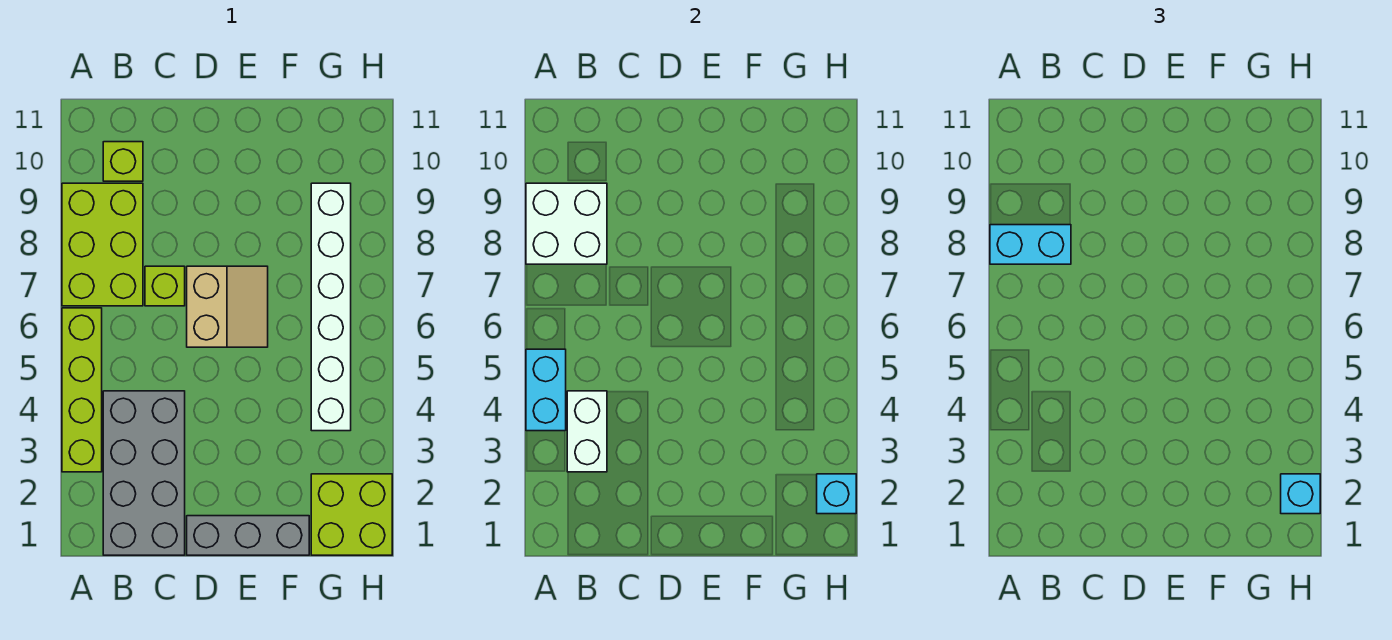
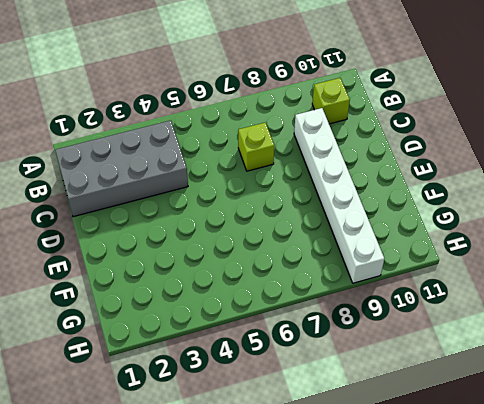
white 1x6 brick [294,108,384,283] -> white 1x6 brick turned to [311,183,351,431]
none -> lime 1x4 brick [62,308,102,472]
none -> lime 2x3 brick [62,183,143,306]
none -> grey 1x3 brick [187,516,309,555]

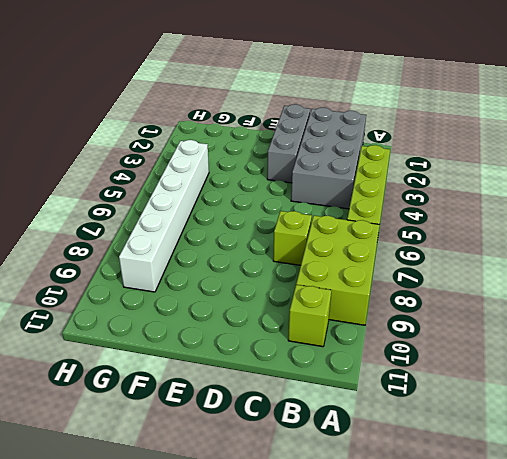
grey 1x3 brick [267,104,310,183] -> grey 1x3 brick turned to [187,516,309,555]
none -> tan 2x2 slope [187,266,268,347]
none -> lime 2x2 brick [311,474,392,555]
none -> cyan 1x2 brick [526,349,566,431]

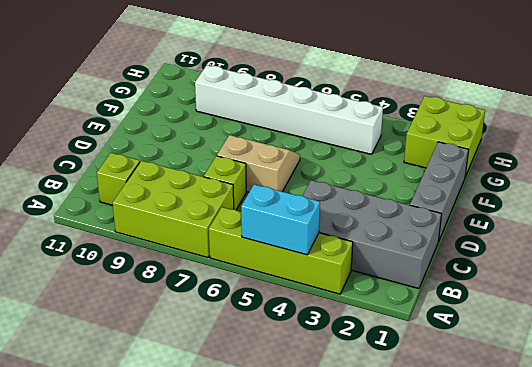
none -> white 2x2 brick [526,183,607,264]
none -> white 1x2 brick [567,391,607,472]
none -> cyan 1x1 brick [817,474,856,514]

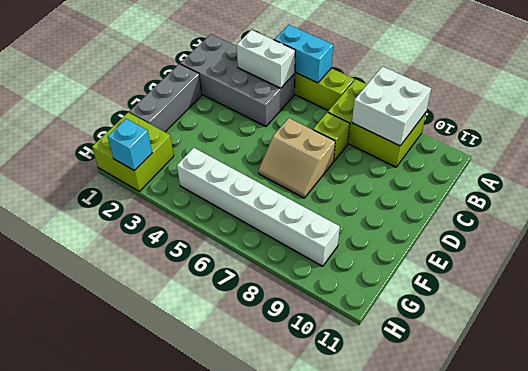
none -> lime 1x1 brick [103,142,143,181]
none -> cyan 1x2 brick [990,225,1071,264]
none -> cyan 1x1 brick [1281,474,1320,514]

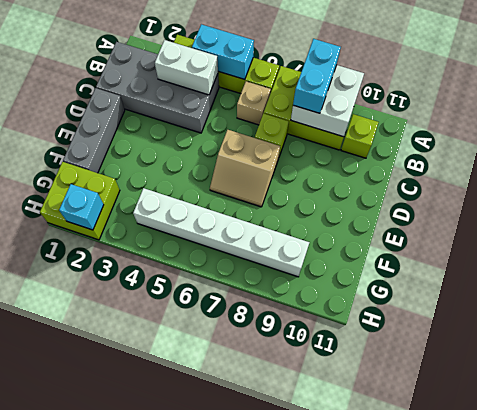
tan 1x1 brick [237,81,271,125] -> none
none -> cyan 1x1 brick [1281,474,1320,514]

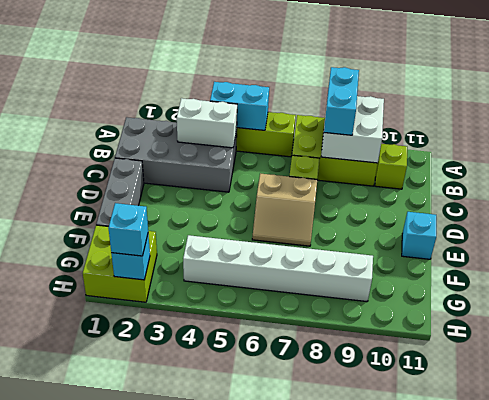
cyan 1x1 brick [402,212,436,259] -> none

